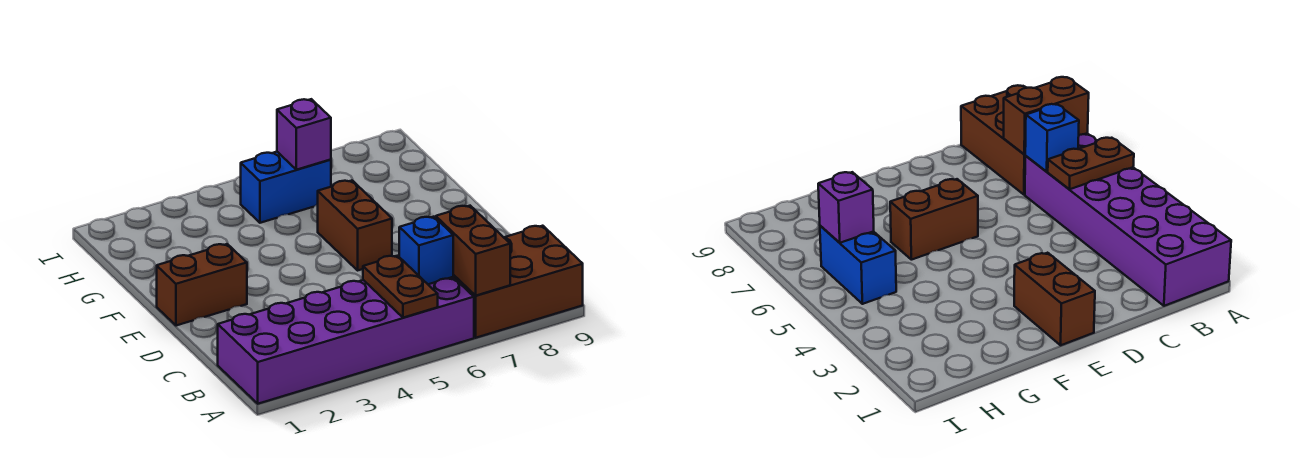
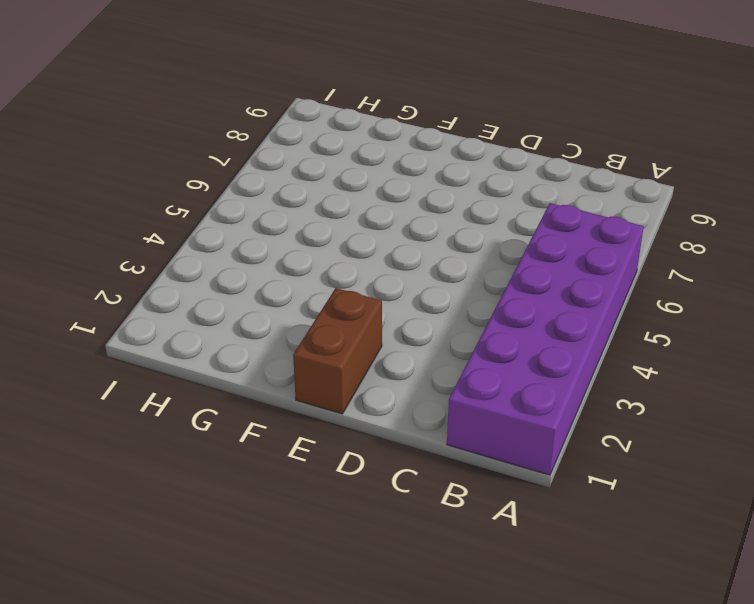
none -> brown 2x3 brick [453,226,583,338]
none -> brown 1x2 brick [318,180,392,270]

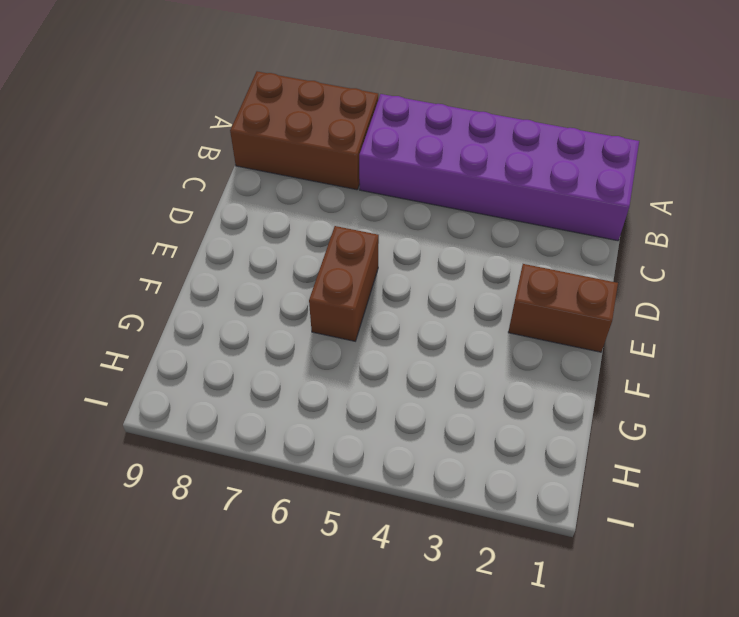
none -> blue 1x2 brick [241,152,331,223]
none -> brown 1x2 plate [363,256,438,318]

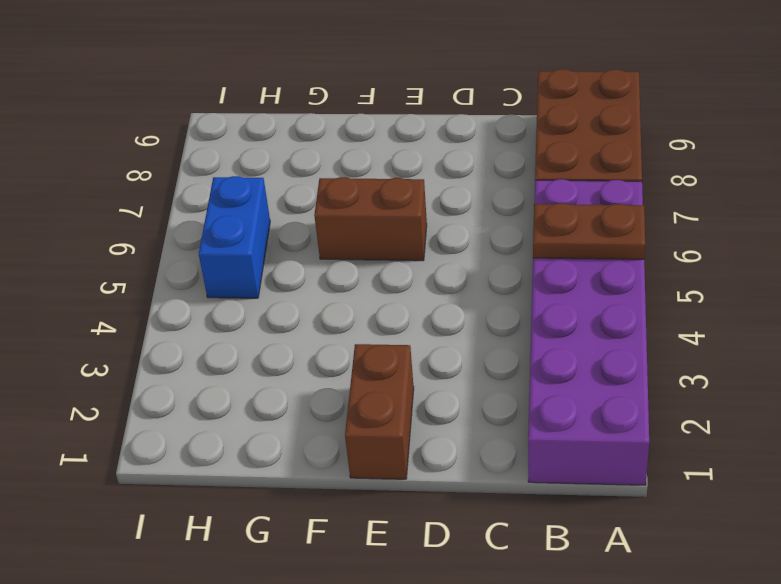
none -> brown 1x2 brick [436,206,510,296]
none -> blue 1x1 brick [399,217,453,284]

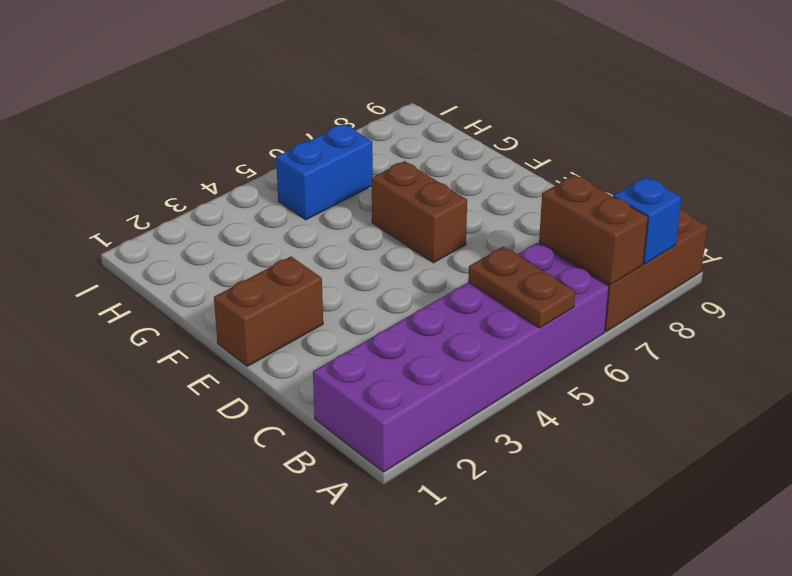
blue 1x1 brick [613,177,682,264] -> blue 1x1 brick moved to [399,217,453,284]
none -> purple 1x1 brick [277,99,331,170]

